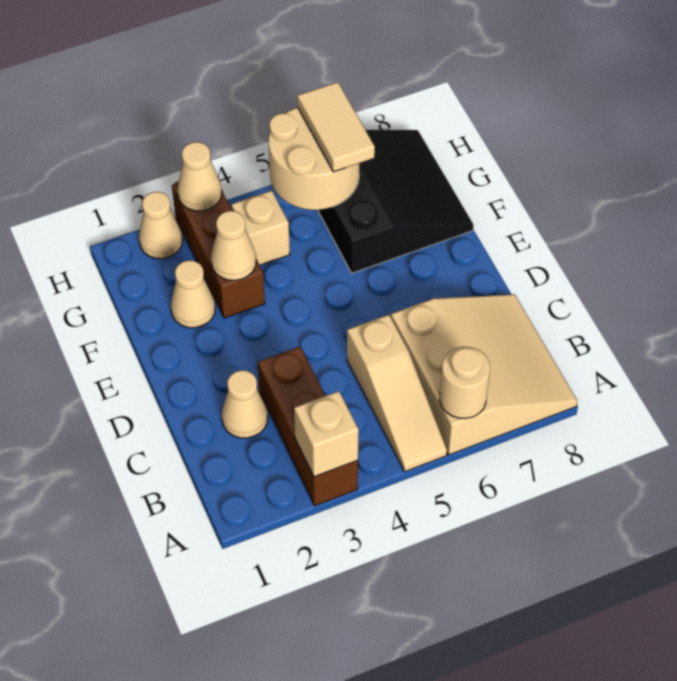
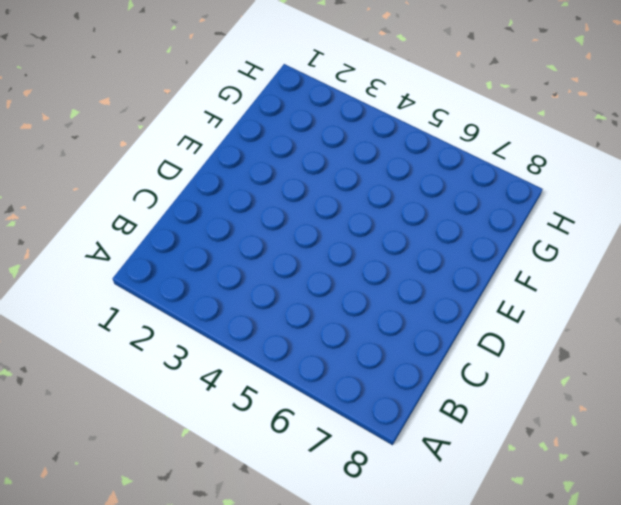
none -> brown 1x3 brick [258,346,358,506]
none -> tan 1x3 slope [347,315,447,472]
none -> tan 3x3 slope [391,294,577,455]

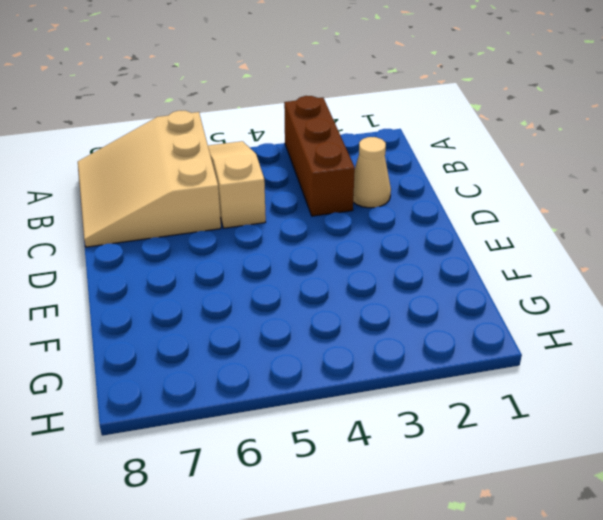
none -> tan 1x1 cone [171,260,215,328]
none -> brown 1x3 brick [172,183,265,318]
none -> black 3x3 slope [318,130,474,273]

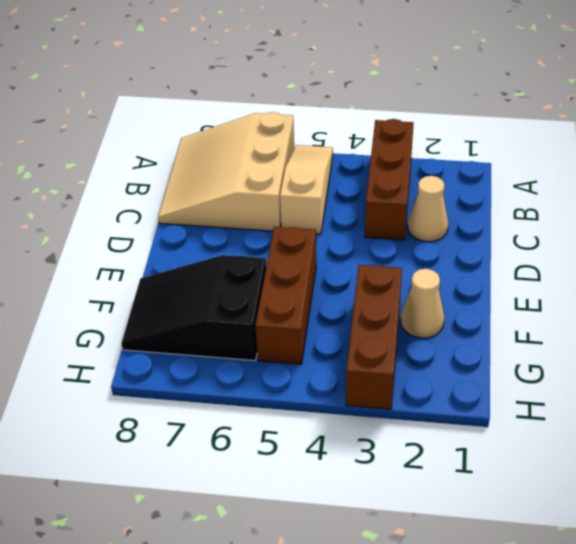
brown 1x3 brick [255,227,316,364] -> none
black 2x3 slope [121,255,266,361] -> black 3x3 slope [318,130,474,273]
none -> tan 1x1 brick [231,190,290,265]
none -> tan 1x1 cone [139,192,183,259]
none -> tan 1x1 brick [294,391,359,477]

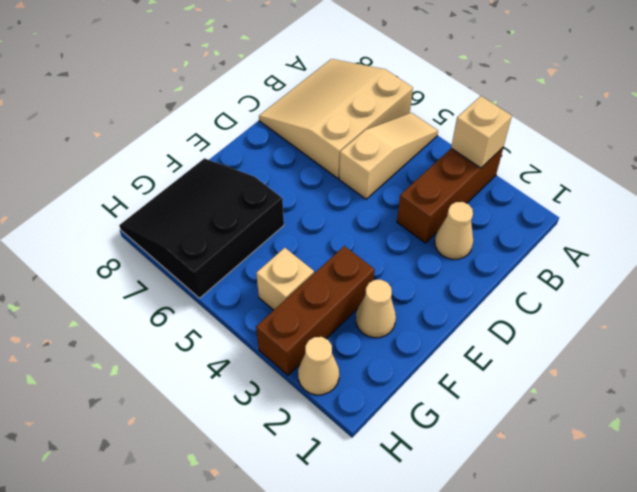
none -> tan 1x1 round brick [440,347,490,419]
none -> tan 1x1 cone [211,211,256,280]
none -> tan 2x2 round brick [269,108,359,210]

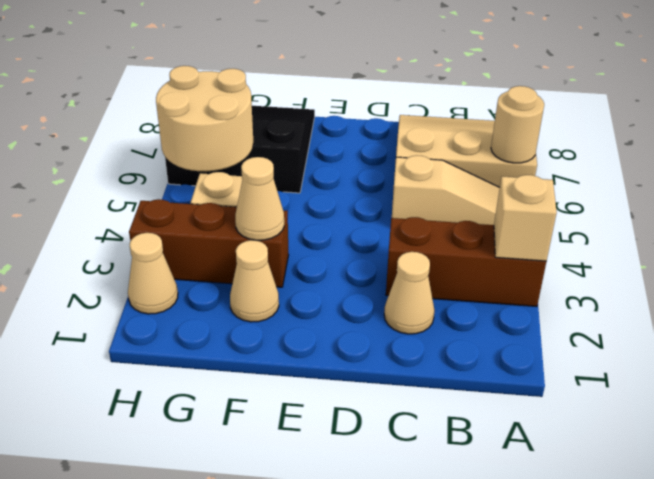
none -> tan 1x1 cone [177,142,222,211]
none -> tan 1x2 tile [297,82,375,172]

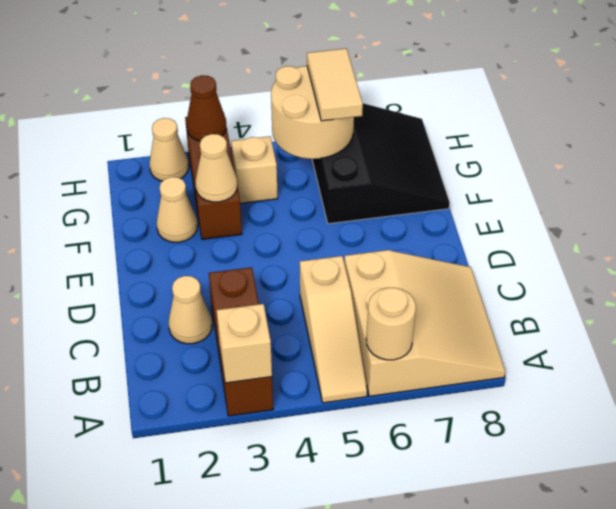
brown 1x1 cone [186,75,226,141] -> tan 1x1 cone [177,142,222,211]

